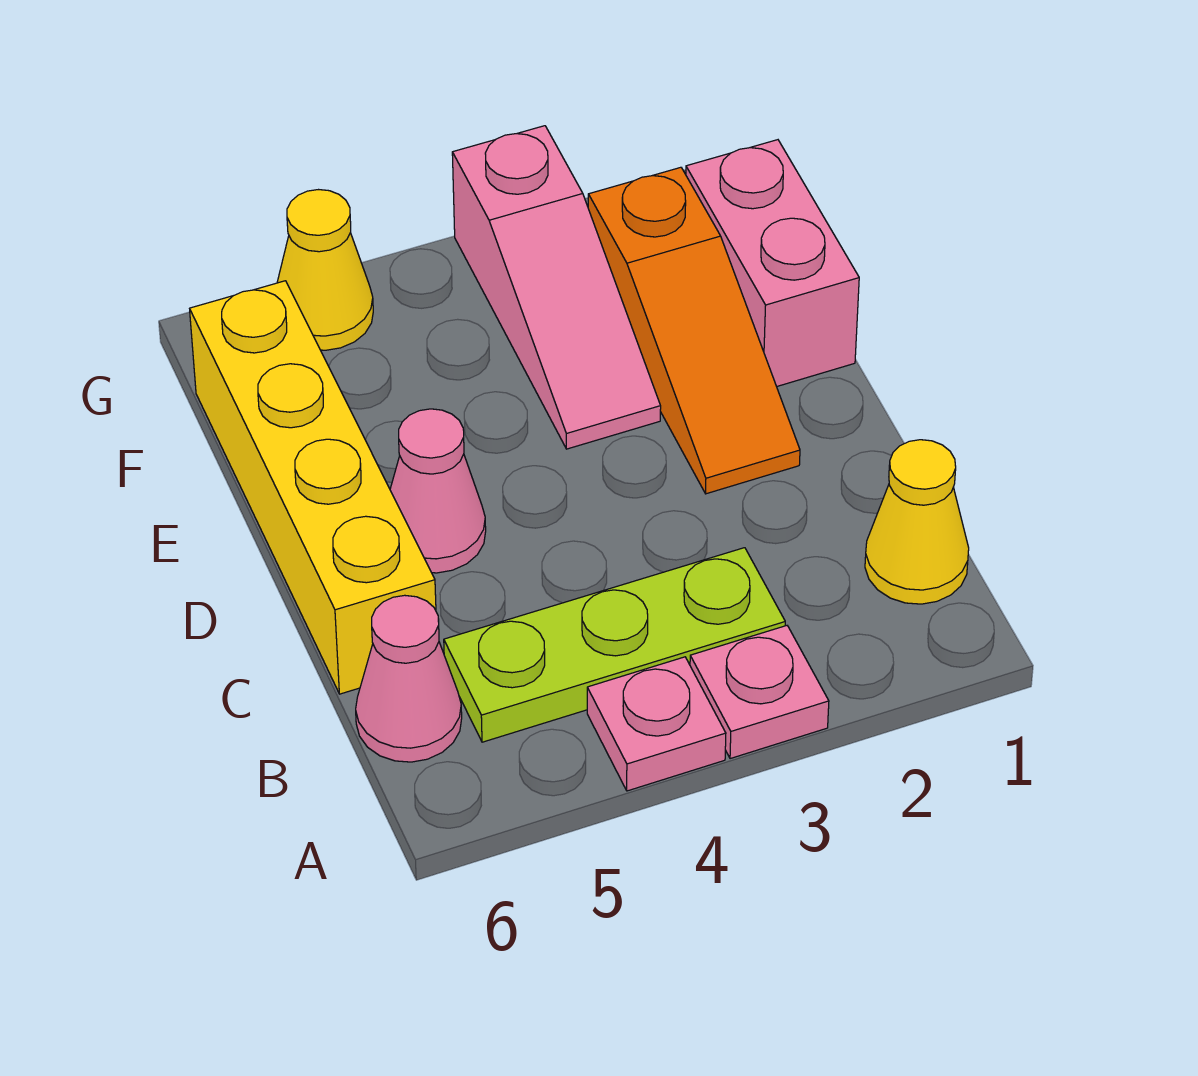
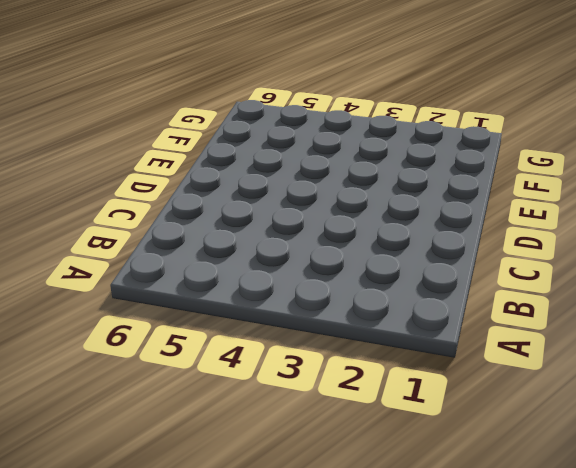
none -> pink 1x1 plate [690,626,829,759]
none -> pink 1x1 plate [587,657,726,791]

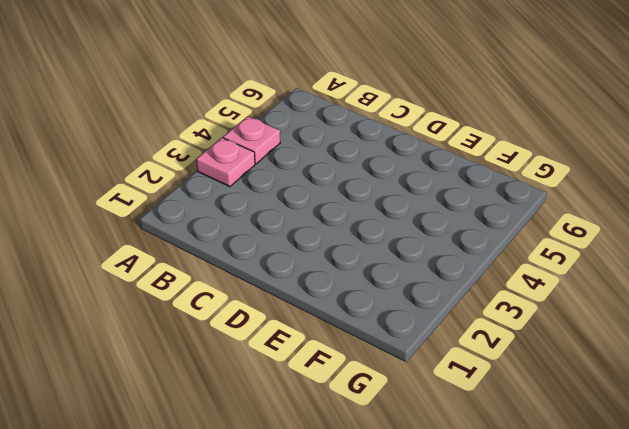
none -> yellow 1x1 cone [865,440,969,604]
none -> lime 1x3 plate [444,548,785,742]

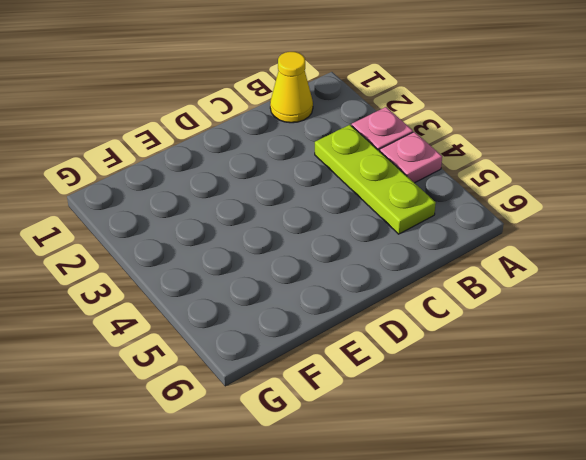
none -> pink 1x1 cone [356,595,462,762]
none -> yellow 1x4 brick [190,281,436,694]

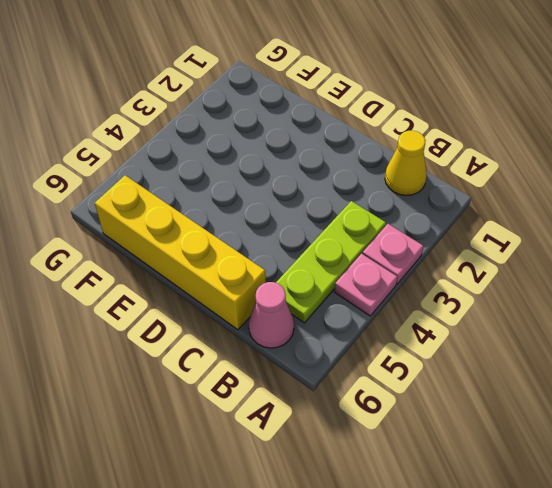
none -> orange 1x3 slope [588,167,800,494]
none -> pink 1x1 cone [390,409,486,573]

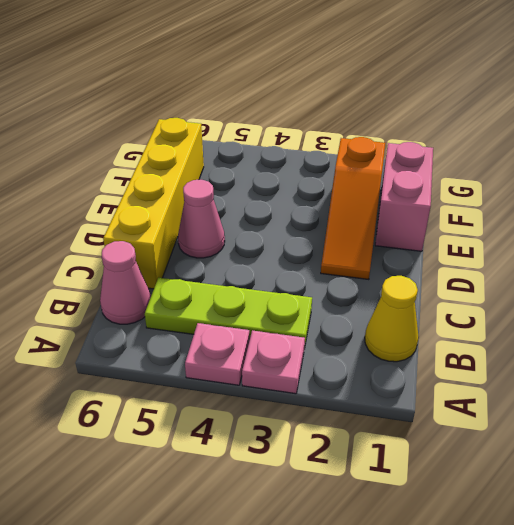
none -> pink 1x3 slope [452,126,661,449]
none -> yellow 1x1 cone [277,190,373,350]

